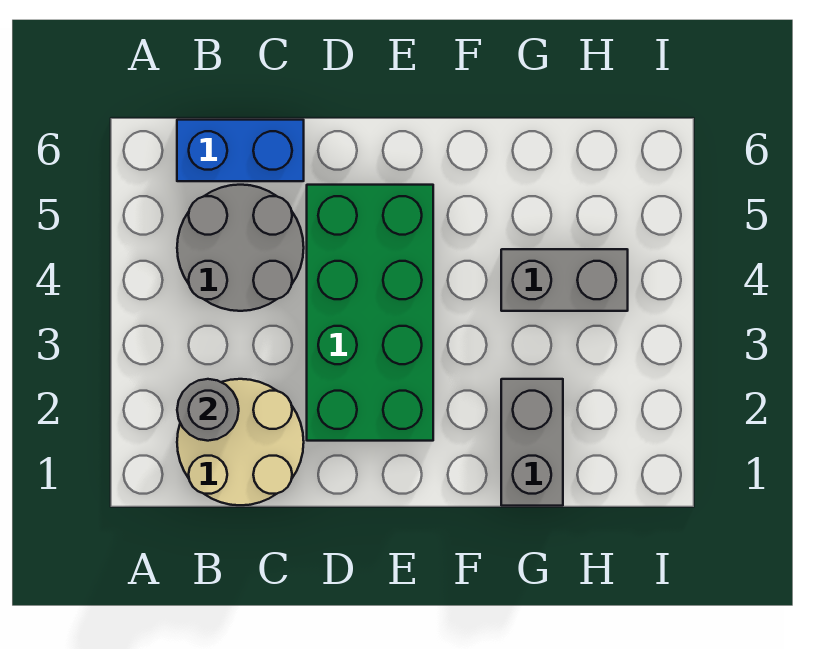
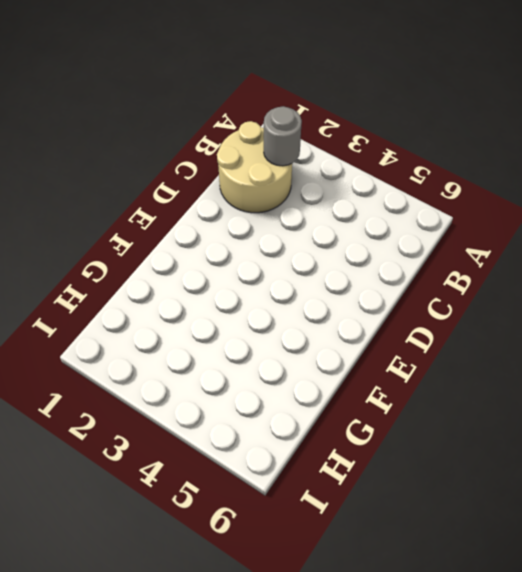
none -> grey 2x2 round brick [177,185,304,311]
none -> blue 1x2 brick [177,120,304,181]

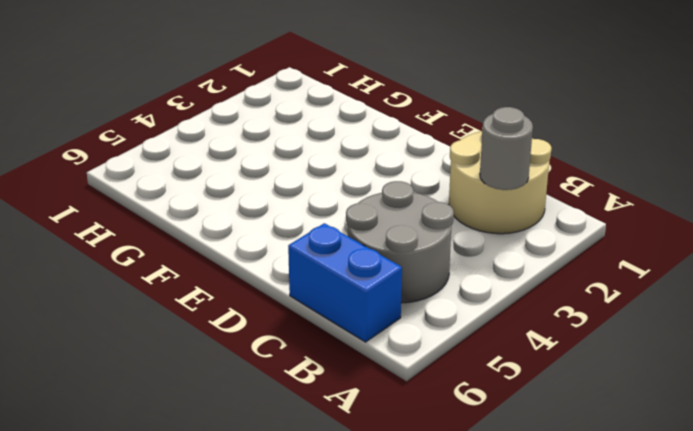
none -> green 2x4 brick [307,185,433,441]
none -> grey 1x2 brick [501,379,563,506]

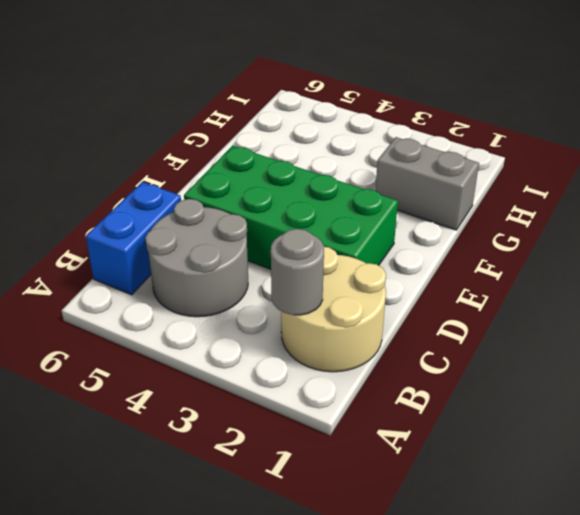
none -> grey 1x2 brick [501,249,628,311]

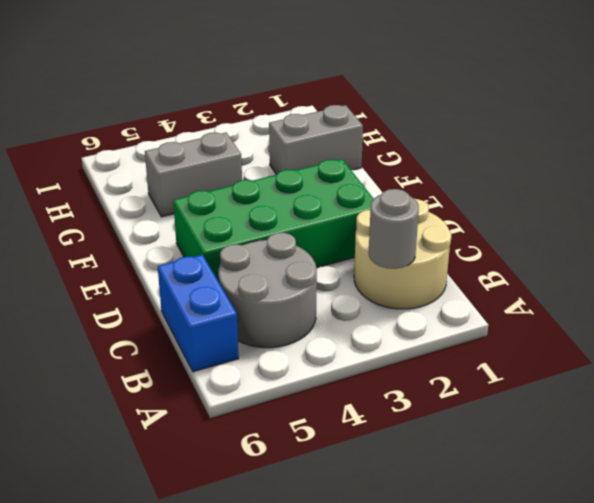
grey 1x2 brick [145,132,242,217] -> grey 1x2 brick turned to [501,249,628,311]

